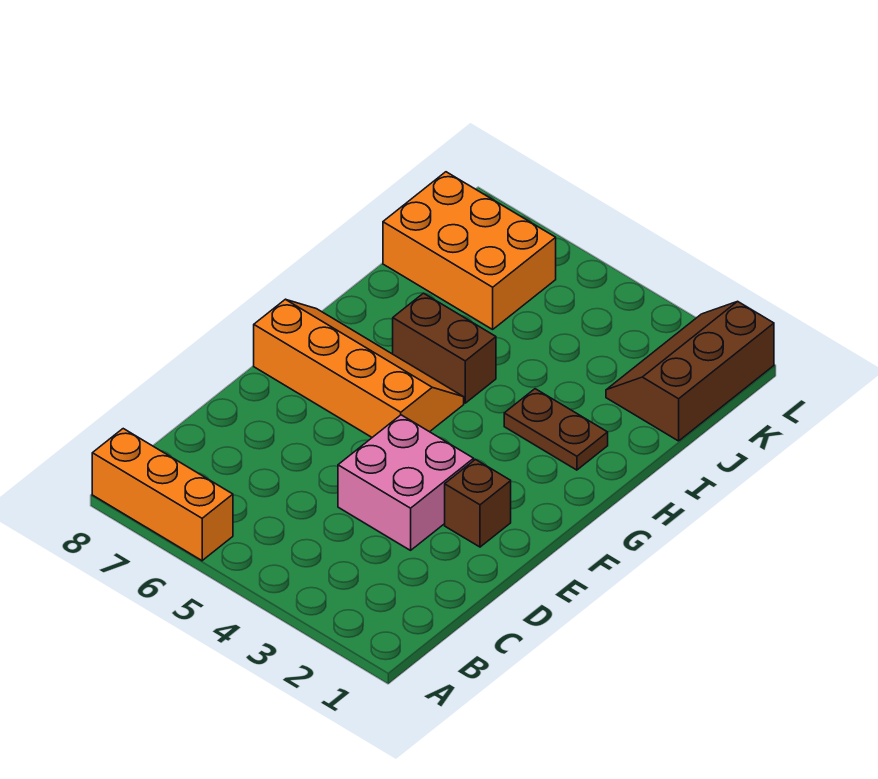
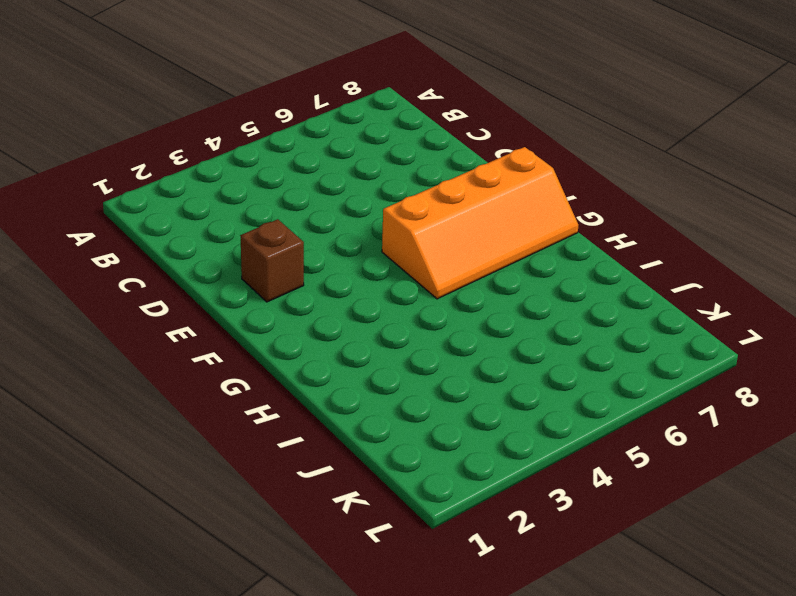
none -> orange 1x3 brick [92,429,233,561]
none -> pink 2x2 brick [338,415,474,550]

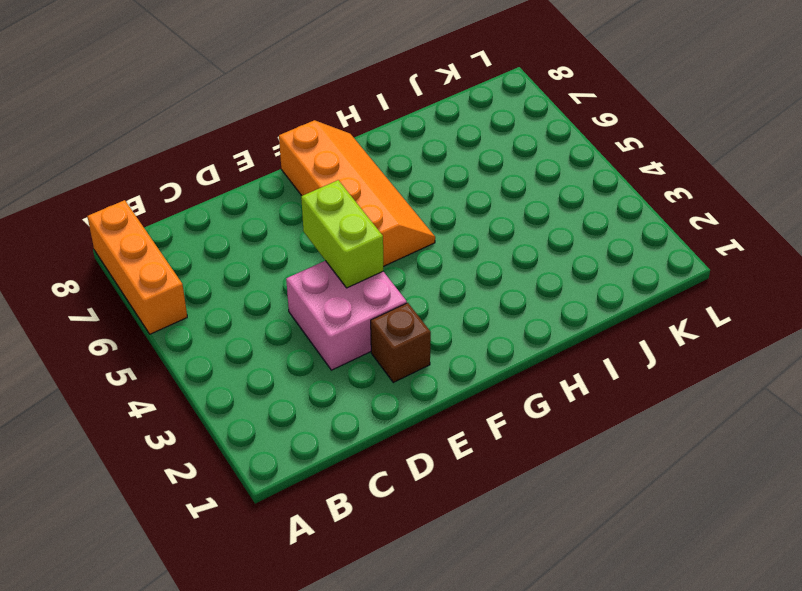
lime 1x2 brick [301,180,383,288] -> none
none -> brown 1x2 plate [504,389,608,470]
none -> brown 1x2 brick [393,293,496,403]

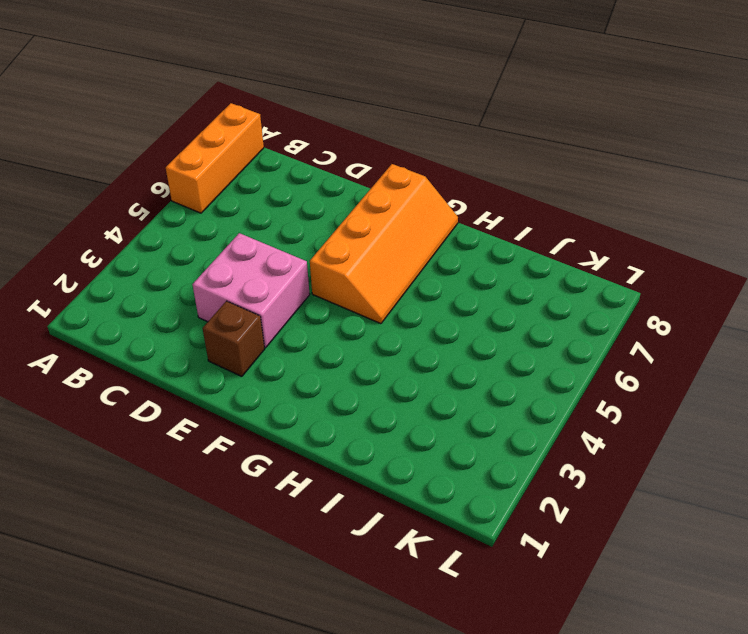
none -> brown 1x2 plate [504,389,608,470]
none -> brown 1x2 brick [393,293,496,403]

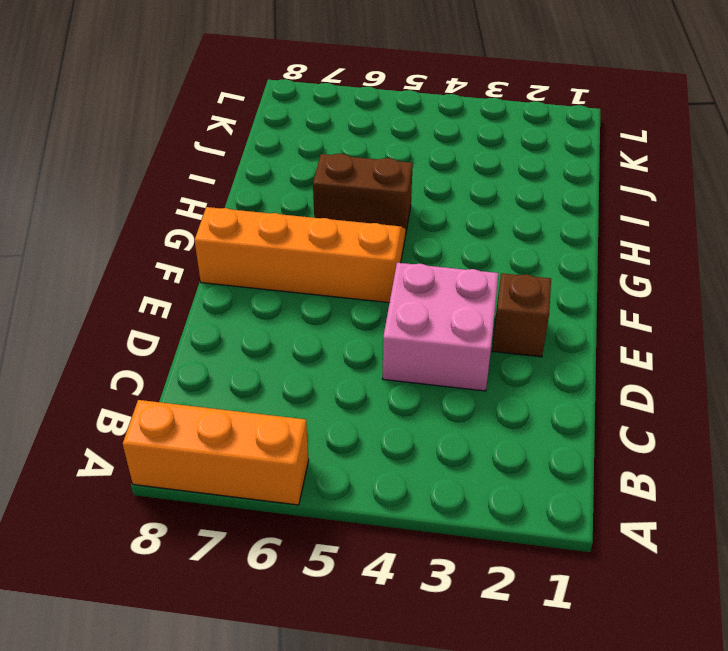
none -> brown 1x2 plate [504,389,608,470]
none -> brown 2x3 slope [606,301,774,441]

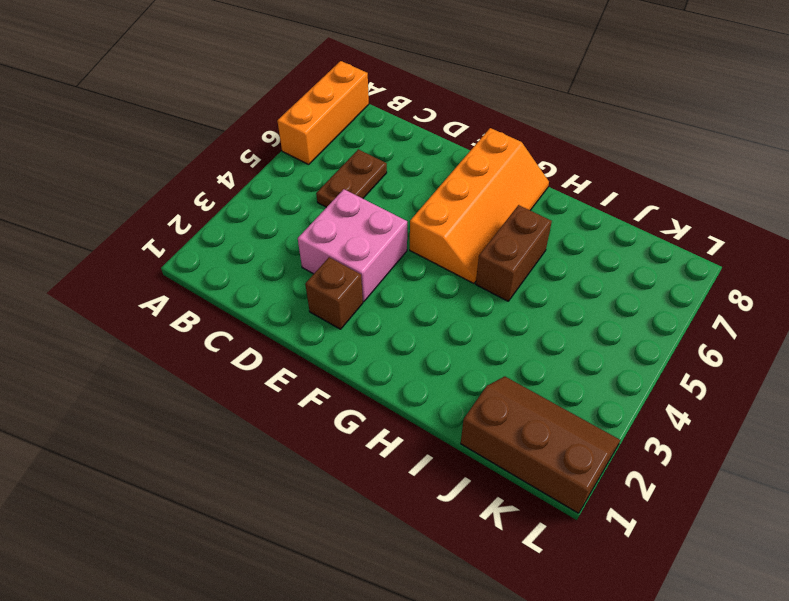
brown 1x2 plate [316,149,387,207] -> brown 1x2 plate moved to [504,389,608,470]
none -> orange 2x3 brick [383,172,556,329]

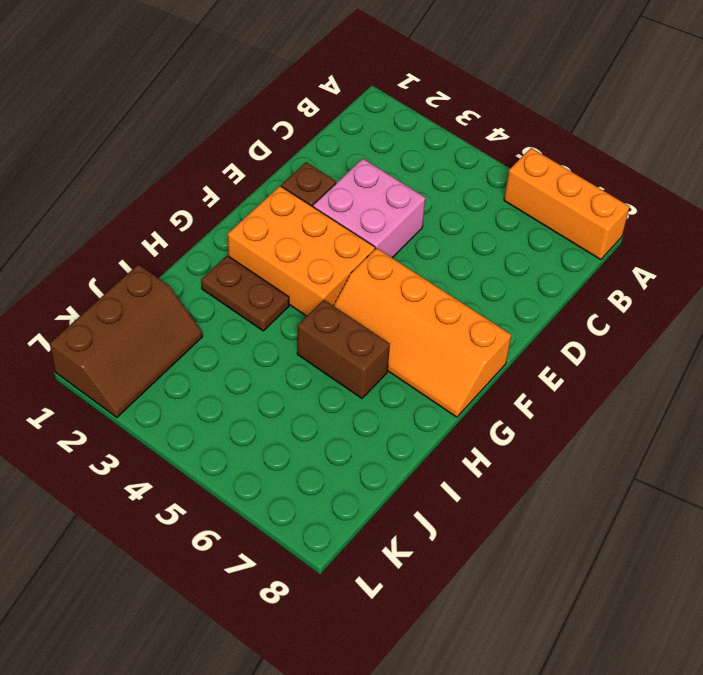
orange 2x3 brick [228,186,375,316] -> orange 2x3 brick moved to [383,172,556,329]

